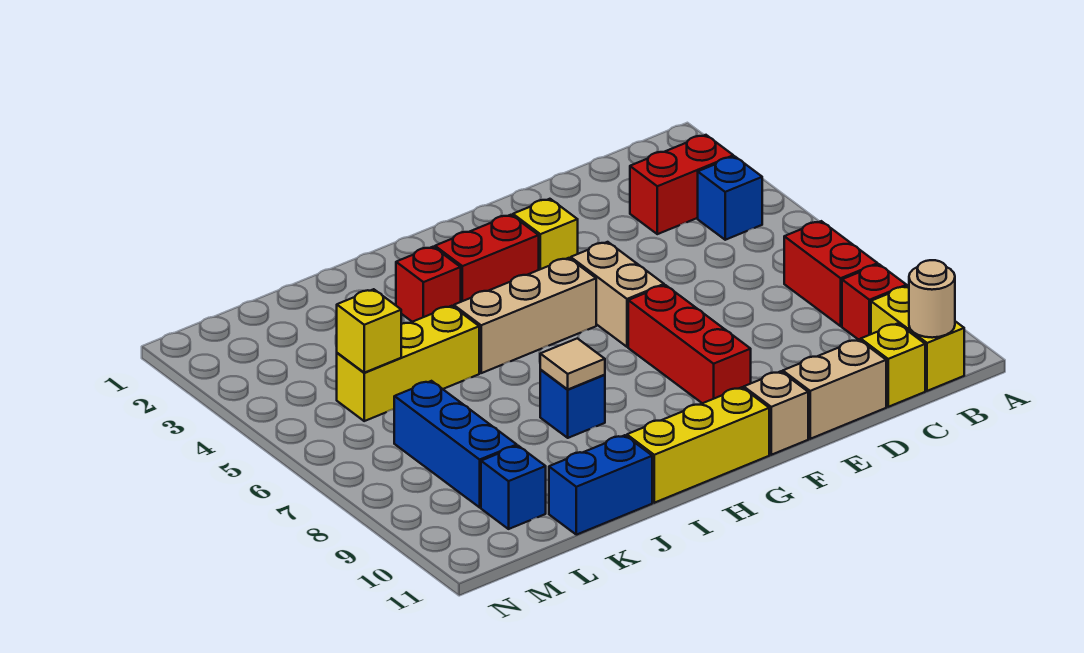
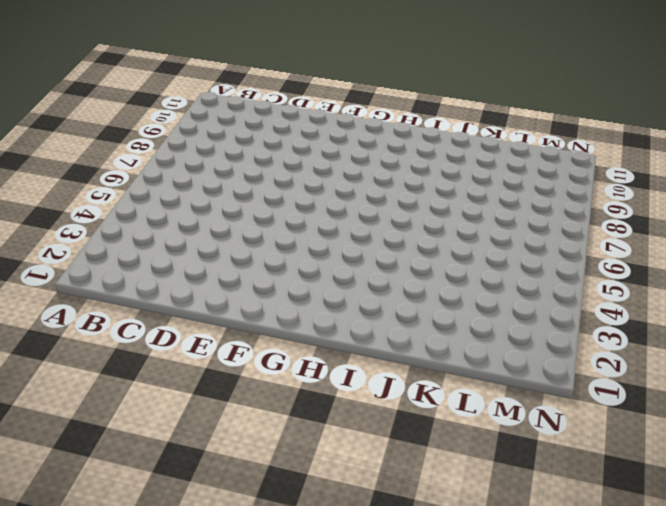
none -> red 1x2 brick [630,135,733,234]
none -> blue 1x1 brick [698,156,762,240]
none -> red 1x2 brick [784,221,878,326]

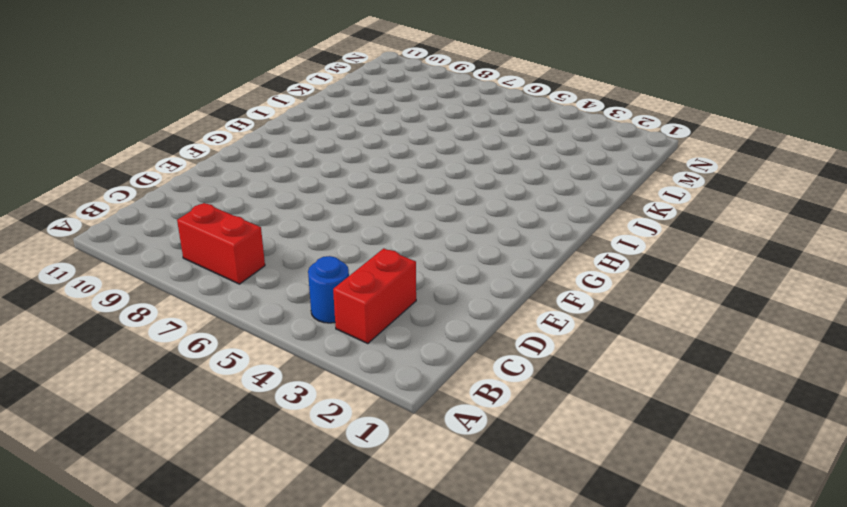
blue 1x1 round brick [308,256,349,323] -> blue 1x1 brick [698,156,762,240]
none -> red 1x1 brick [842,264,907,340]
none -> yellow 1x2 brick [871,286,964,391]
none -> yellow 1x1 brick [861,323,925,407]

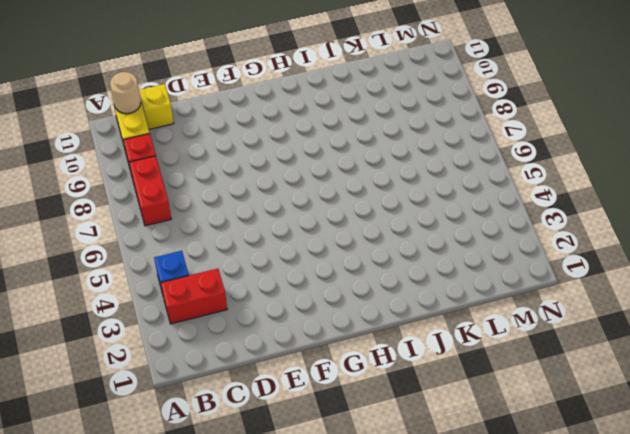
none -> tan 1x2 brick [783,339,886,439]
none -> yellow 1x1 brick [513,199,578,270]
none -> tan 1x2 brick [571,242,664,347]

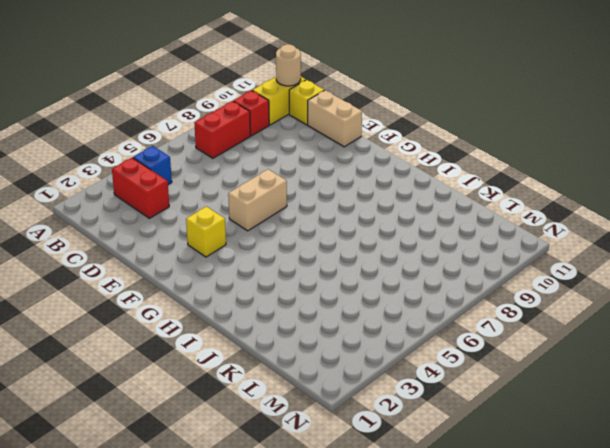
none -> red 1x3 brick [628,285,751,403]
none -> tan 1x1 brick [744,371,808,455]
none -> red 1x2 brick [435,215,539,302]

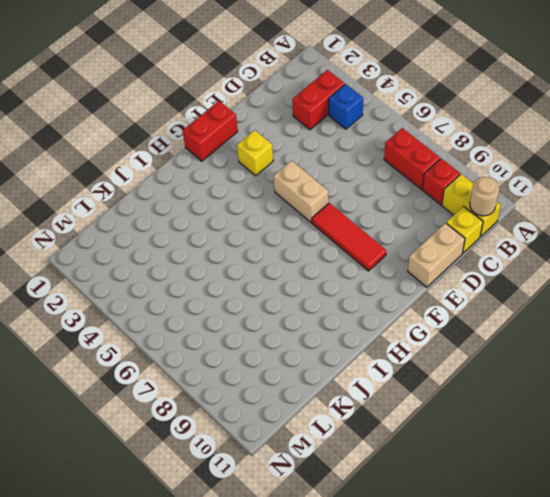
red 1x2 brick [183,101,238,161] -> red 1x2 brick moved to [435,215,539,302]
red 1x3 tile [312,203,386,271] -> red 1x3 brick [628,285,751,403]
none -> tan 1x1 brick [744,371,808,455]
none -> tan 1x3 brick [454,258,596,373]
none -> yellow 1x3 brick [627,387,769,503]

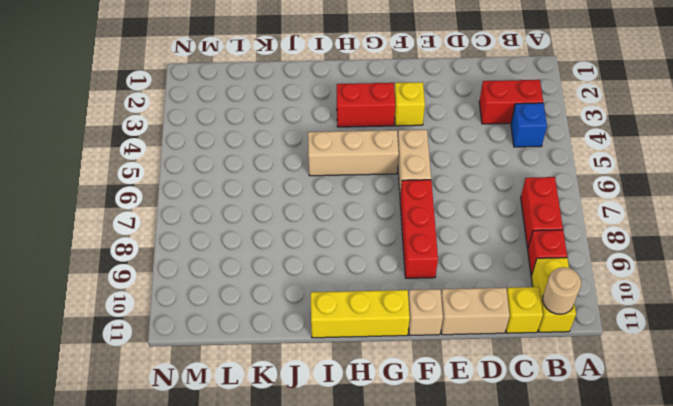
none -> red 1x1 brick [396,247,461,322]
none -> blue 1x1 brick [540,370,605,438]
none -> yellow 1x3 brick [337,306,479,421]

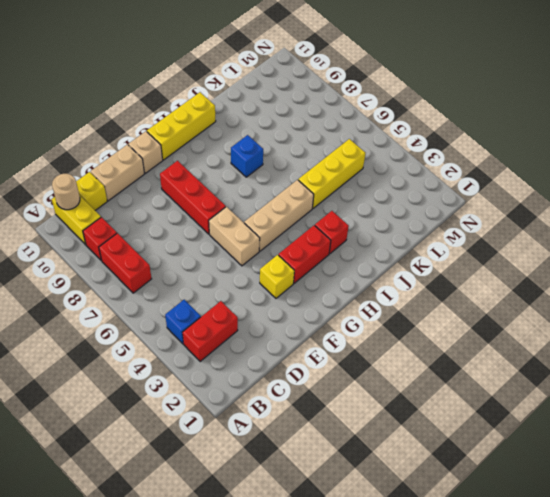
none -> blue 1x2 brick [549,435,652,535]
none -> blue 1x3 brick [394,381,517,507]
none -> blue 1x1 brick [481,446,546,529]

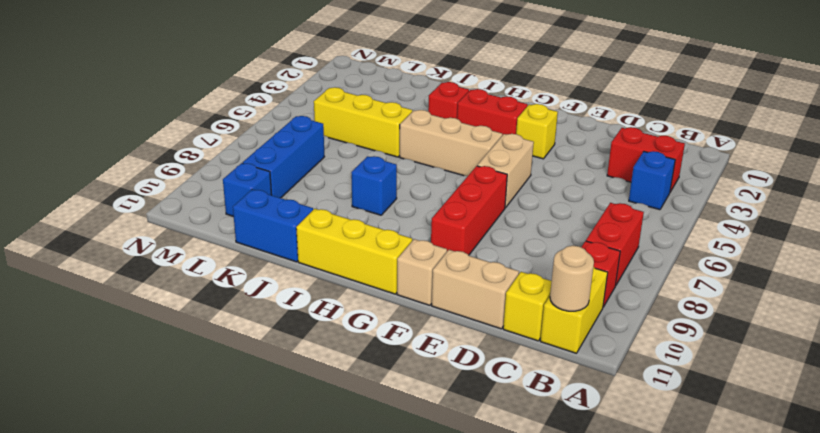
none -> tan 1x1 tile [540,338,605,390]
none -> yellow 1x1 brick [337,289,401,373]

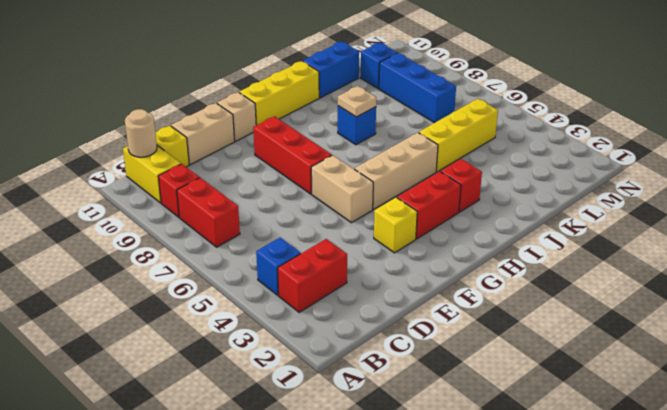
tan 1x1 plate [338,86,376,117] -> tan 1x1 tile [540,338,605,390]
none -> yellow 1x1 brick [337,289,401,373]

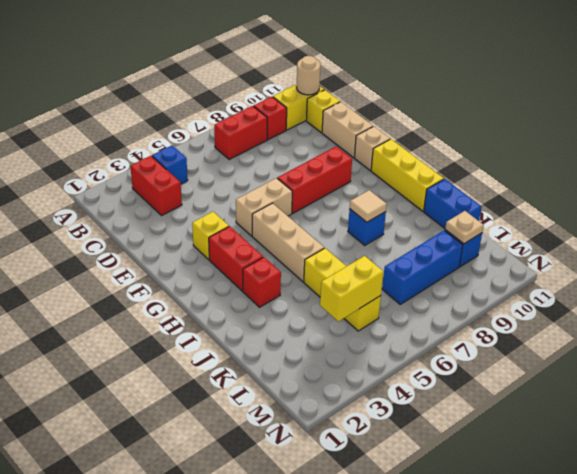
yellow 1x2 brick [320,256,383,321] -> yellow 1x1 brick [337,289,401,373]
tan 1x1 plate [445,211,484,244] -> none

